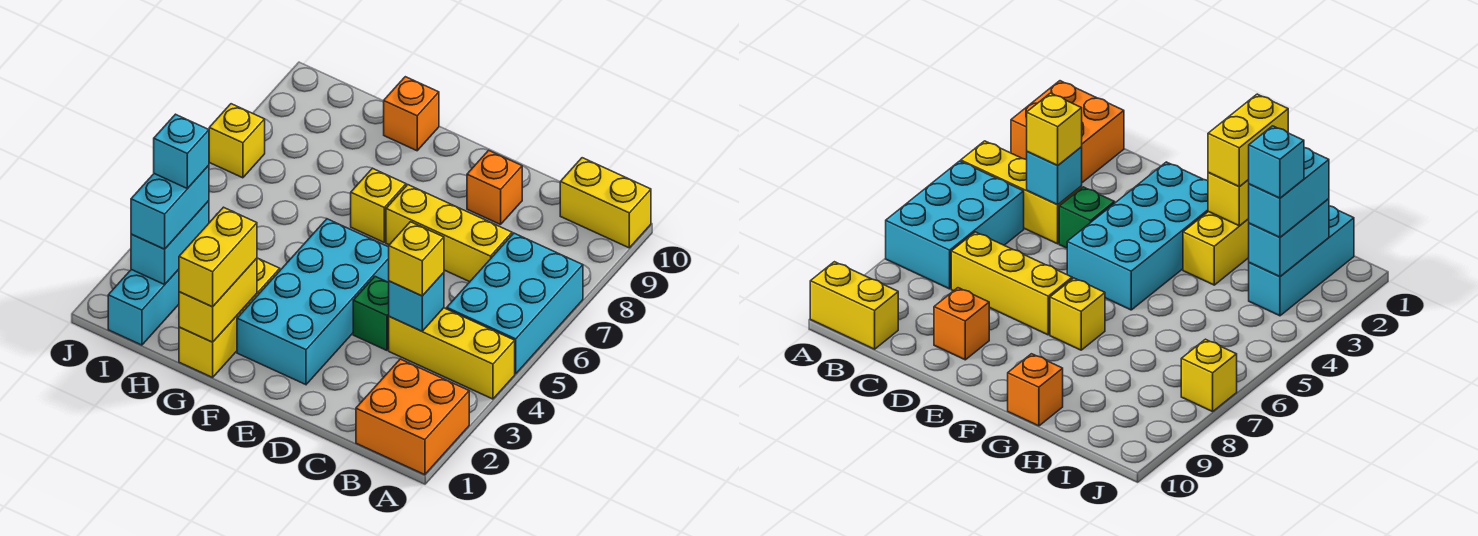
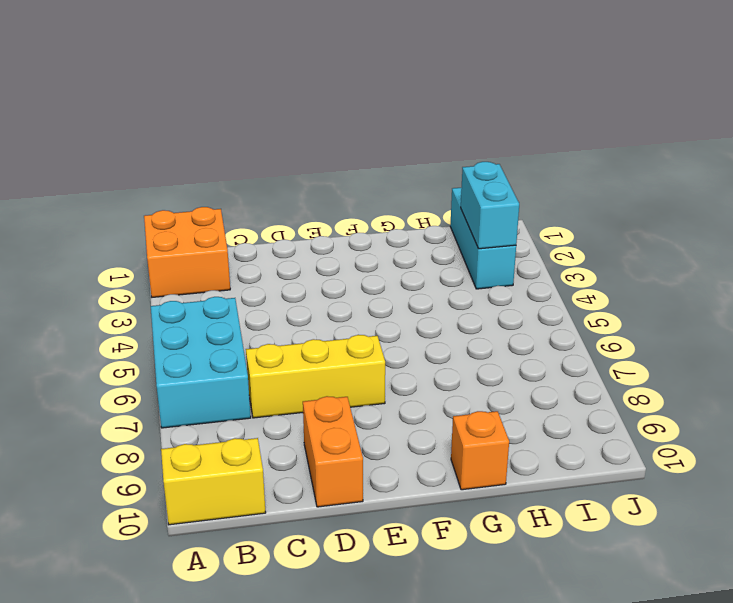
orange 1x2 brick [303,396,363,507] -> orange 1x1 brick [467,150,522,225]
none -> yellow 1x3 brick [389,308,515,399]
none -> green 1x1 brick [353,277,389,350]
none -> cyan 2x4 brick [237,219,389,385]

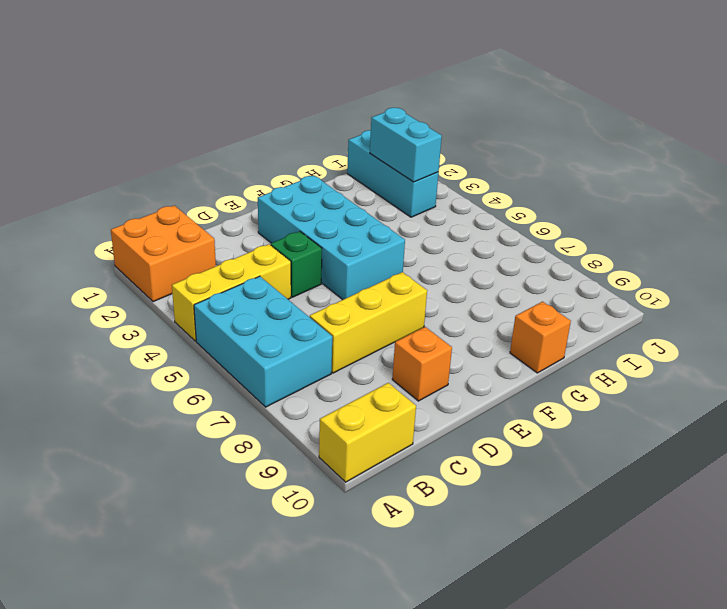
none -> yellow 1x1 brick [351,168,406,242]
none -> yellow 1x3 brick [179,258,280,377]
none -> yellow 1x1 brick [209,104,265,178]

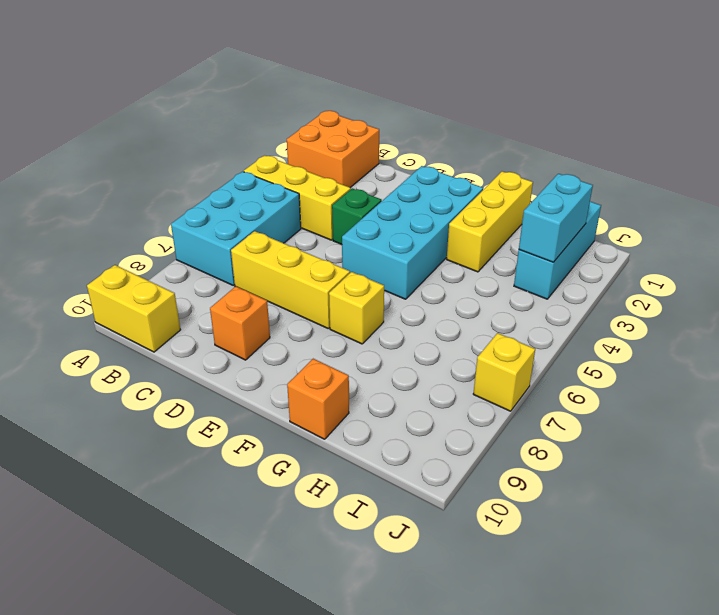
none -> cyan 1x1 brick [388,273,444,331]
none -> yellow 1x2 brick [179,258,257,342]
none -> yellow 1x1 brick [389,222,444,296]

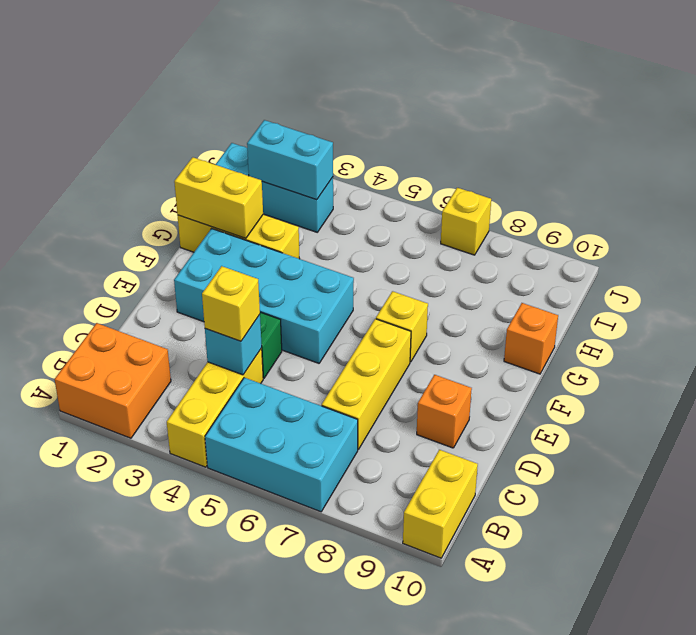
none -> yellow 1x2 brick [179,207,257,307]
none -> cyan 1x2 brick [131,165,209,249]
none -> cyan 1x1 brick [154,114,209,189]

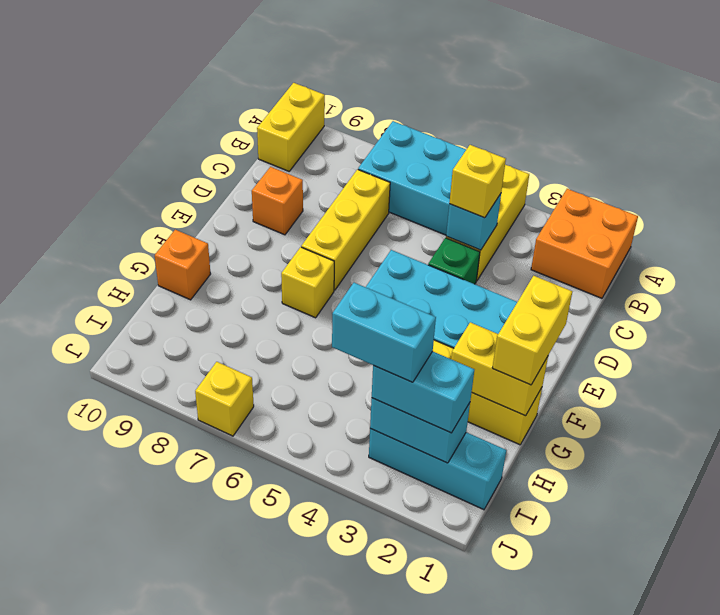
yellow 1x2 brick [492,276,572,385] -> yellow 1x2 brick turned to [179,207,257,307]
cyan 1x2 brick [332,283,436,382] -> cyan 1x1 brick [154,114,209,189]

